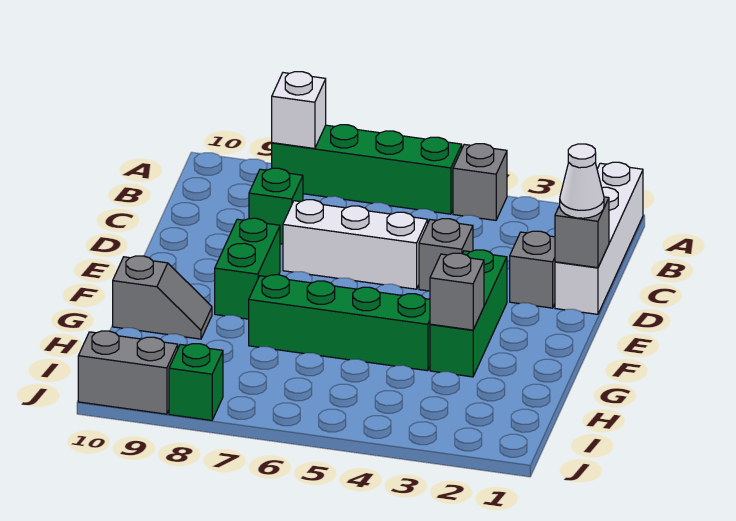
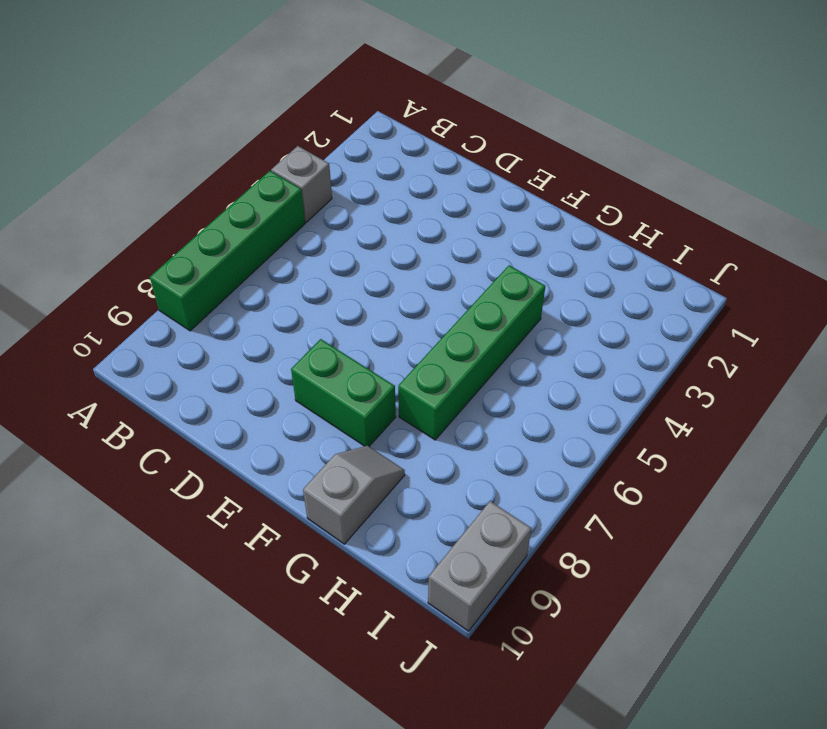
none -> white 1x4 brick [555,162,643,314]
none -> green 1x1 brick [249,168,303,244]
none -> grey 1x1 brick [510,231,555,308]

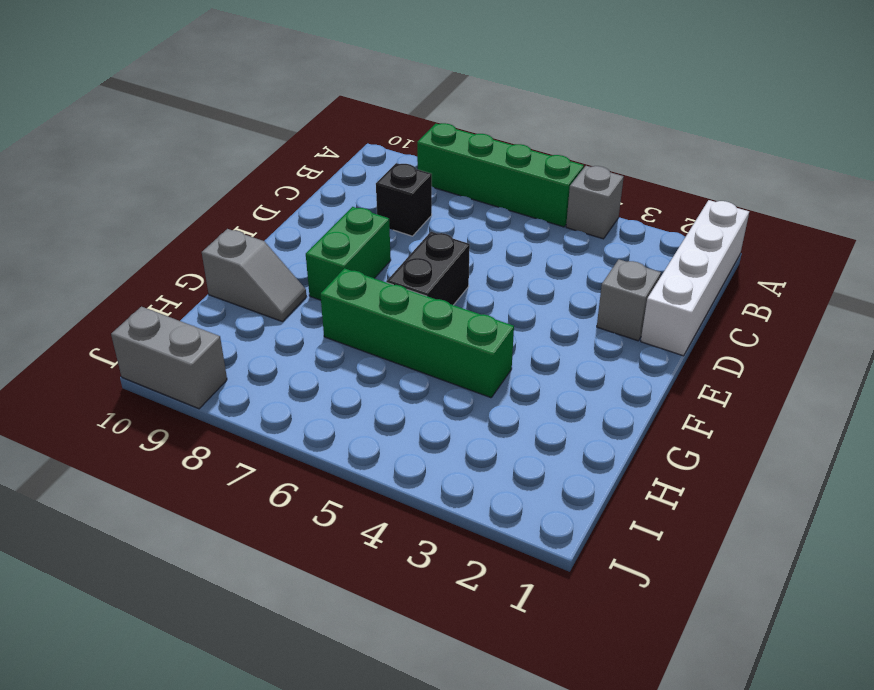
black 1x1 brick [376,163,432,236] -> green 1x1 brick [249,168,303,244]
black 1x2 brick [387,232,470,305] -> none
none -> grey 1x1 brick [419,219,473,291]
none -> white 1x3 brick [283,200,428,289]
none -> green 1x3 brick [430,250,507,377]

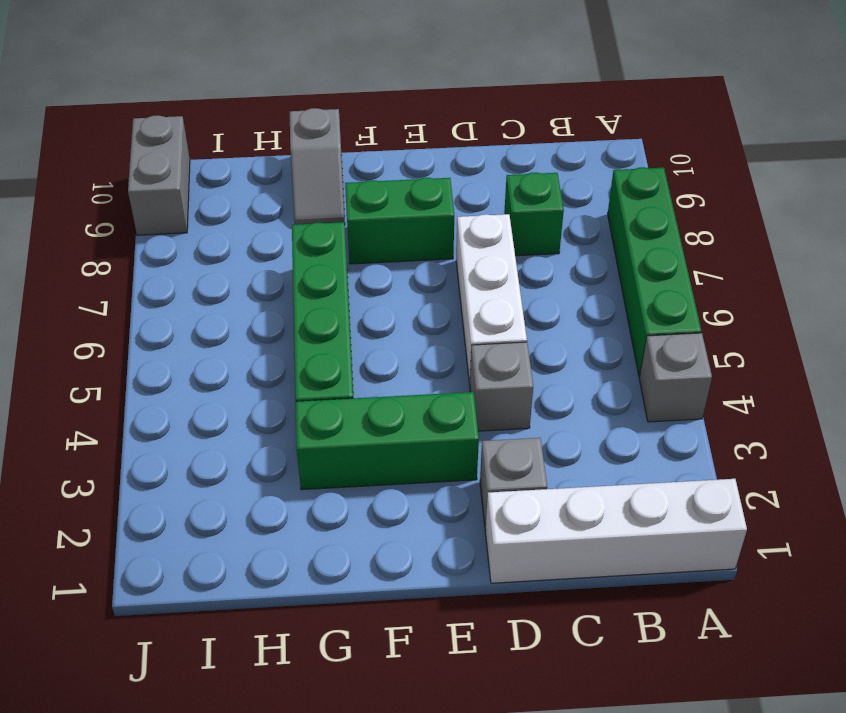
none -> green 1x1 brick [169,344,223,420]
none -> white 1x1 brick [272,72,326,149]
none -> grey 1x1 brick [555,197,609,268]

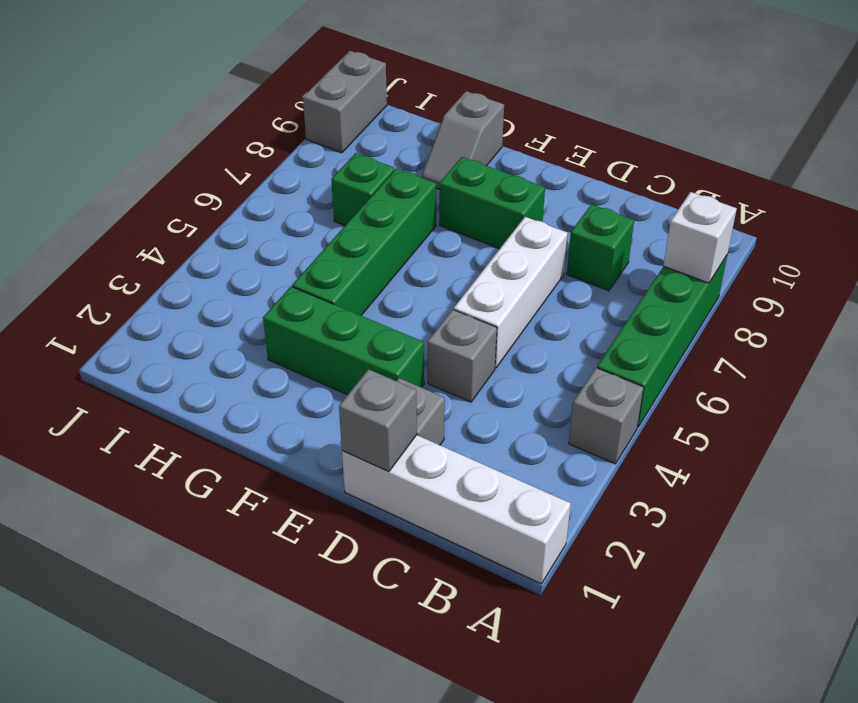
green 1x1 brick [331,153,395,226] -> green 1x1 brick moved to [169,344,223,420]
none -> grey 1x1 brick [430,253,484,330]
none -> white 1x1 cone [560,144,604,218]

